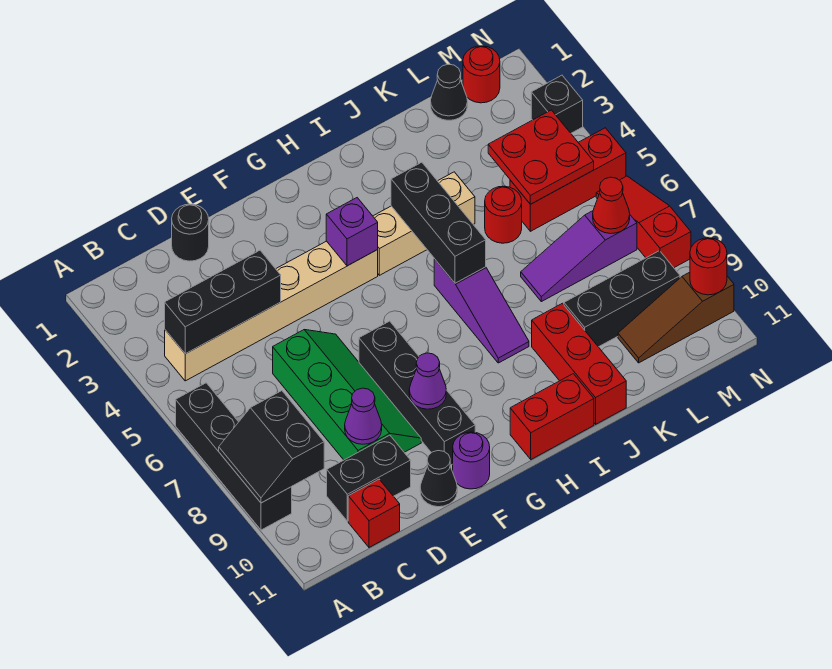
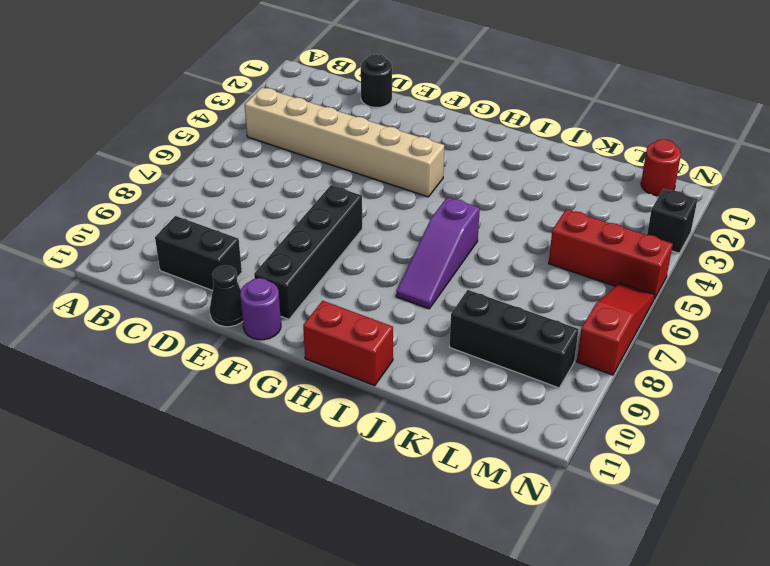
none -> black 1x4 brick [176,383,292,530]
none -> red 1x1 brick [348,479,400,547]
none -> green 2x4 slope [273,330,421,460]
none -> tan 1x3 brick [373,172,475,275]

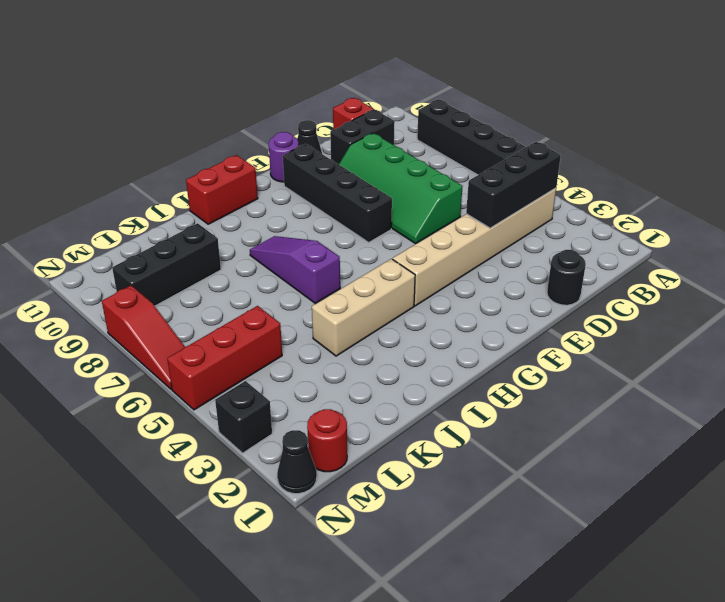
black 1x1 cone [277,430,317,494] -> black 1x1 cone moved to [431,64,468,120]
none -> red 1x3 brick [532,303,626,424]
none -> red 1x1 round brick [485,186,522,243]
none -> purple 1x3 slope [521,211,637,302]
none -> brown 1x3 slope [618,272,734,363]

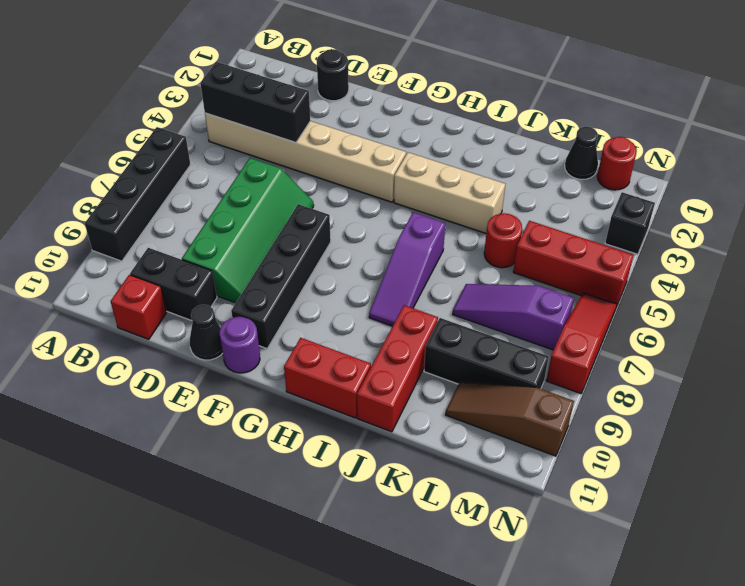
none -> black 2x2 slope [219,391,324,503]
none -> purple 1x1 cone [345,388,382,444]
none -> purple 1x1 cone [409,353,446,409]
none -> purple 1x1 brick [326,198,378,266]

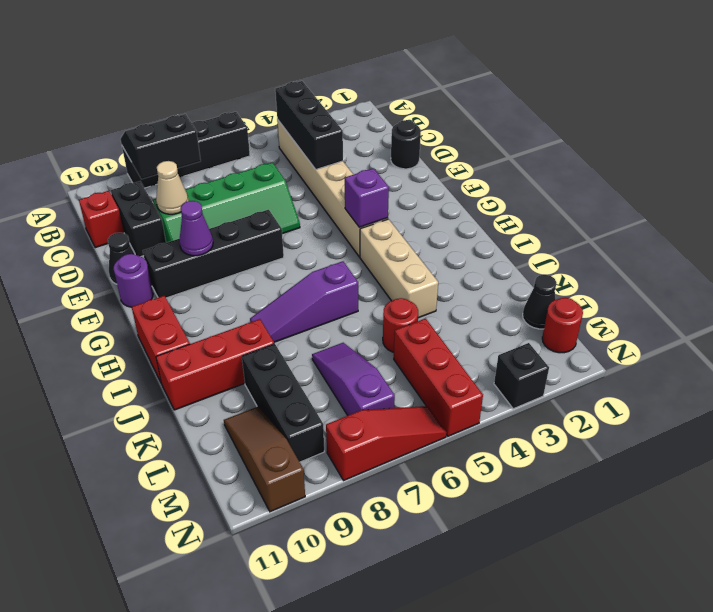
tan 1x1 cone [156,161,189,214] -> purple 1x1 cone [345,388,382,444]
none -> black 1x3 brick [391,162,486,283]
none -> red 2x2 plate [488,110,594,204]
none -> red 1x1 cone [593,177,630,234]
none -> red 1x1 round brick [690,238,727,295]

